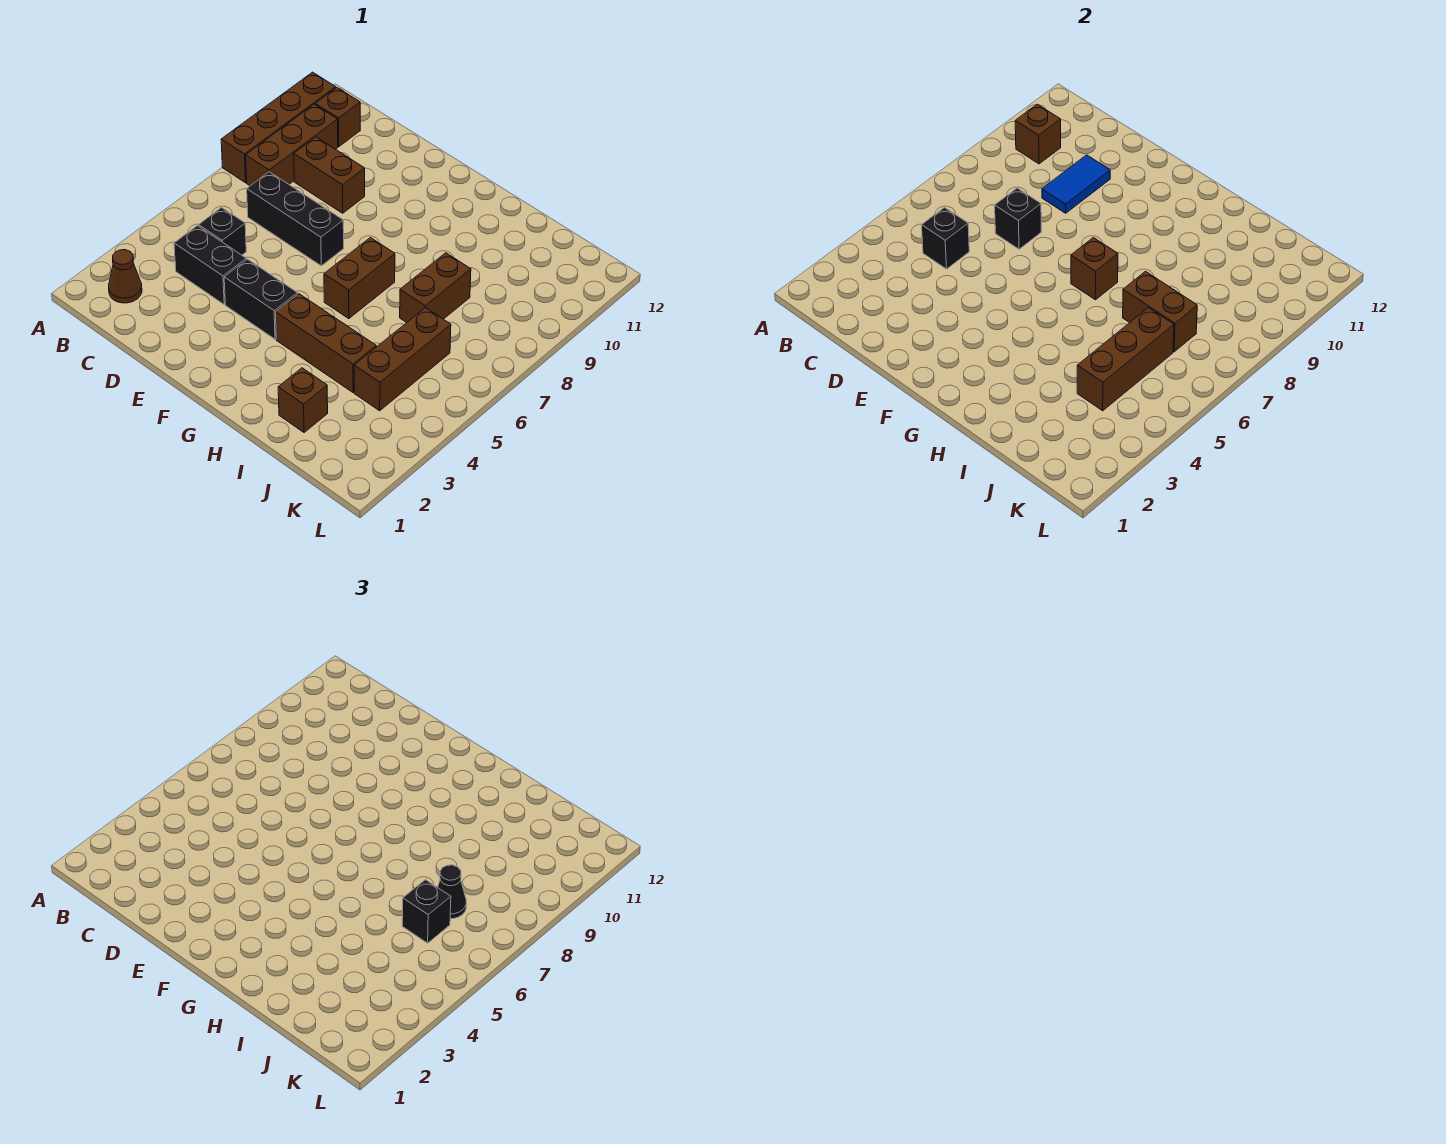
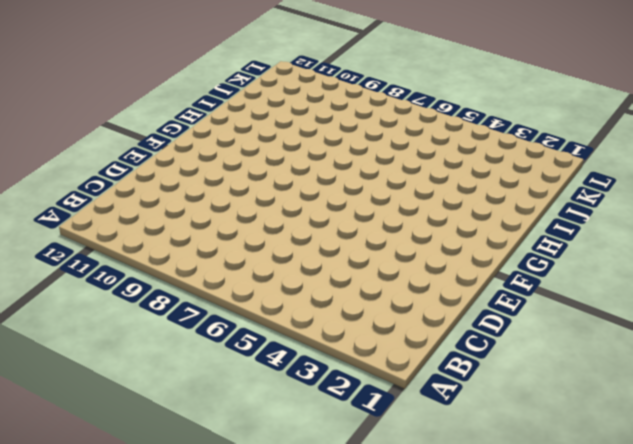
none -> brown 1x4 brick [221,72,336,183]
none -> brown 1x1 cone [109,250,142,303]
none -> brown 1x3 brick [246,104,338,186]

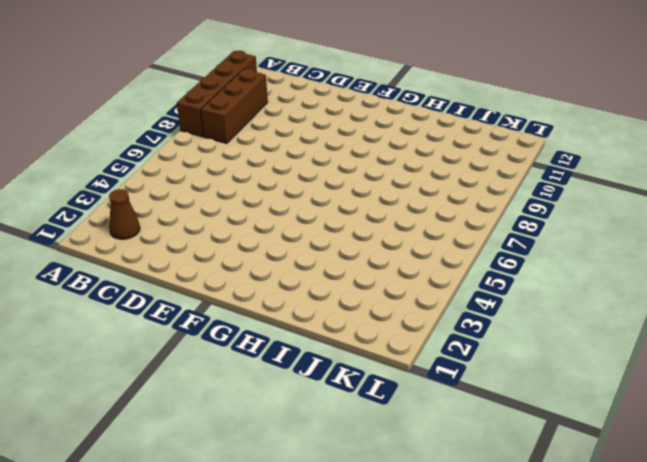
none -> brown 1x1 brick [315,88,360,147]
none -> black 1x2 brick [174,226,246,304]
none -> black 1x1 brick [199,208,246,255]

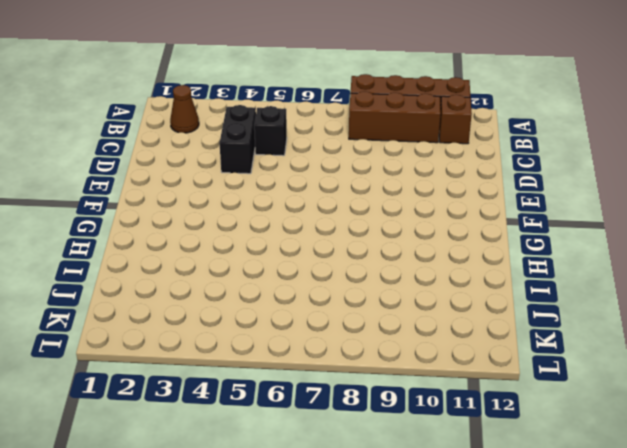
none -> black 1x3 brick [247,172,344,266]
none -> brown 1x2 brick [294,137,365,213]
none -> black 1x2 brick [224,259,298,339]

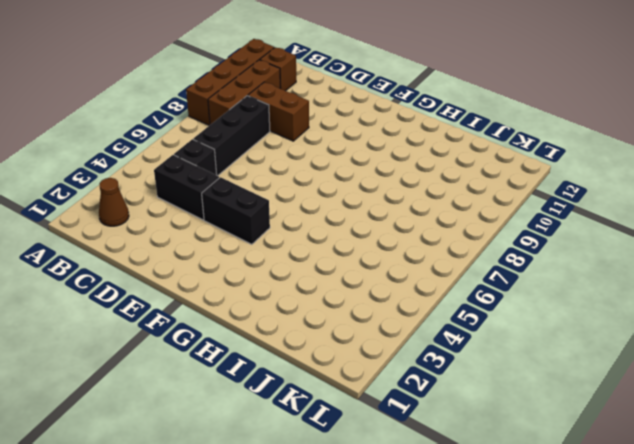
black 1x3 brick [193,96,270,176] -> black 1x3 brick turned to [247,172,344,266]
none -> brown 1x3 brick [276,294,376,392]
none -> brown 1x2 brick [324,238,395,319]
none -> brown 1x1 brick [278,368,328,433]

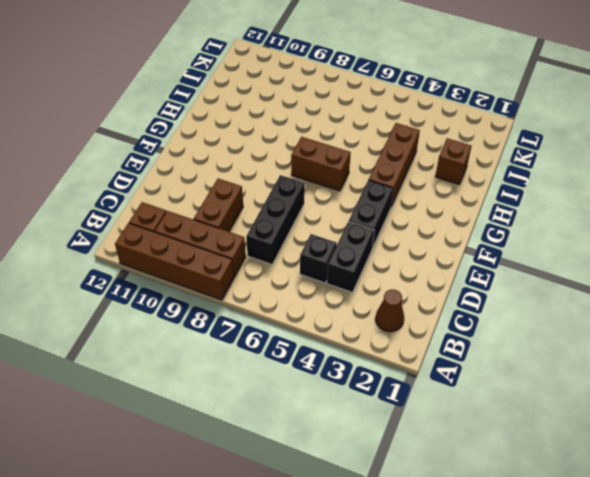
none -> brown 1x2 brick [400,253,471,323]
none -> brown 1x3 brick [354,308,451,411]
none -> brown 1x1 brick [1015,104,1061,164]

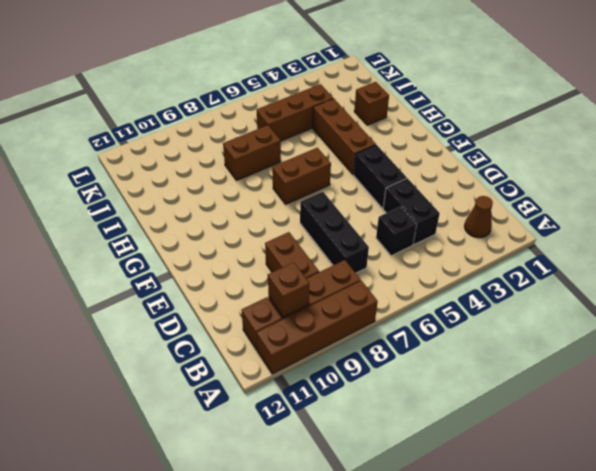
none -> black 1x1 brick [922,208,969,269]
none -> black 1x1 brick [995,188,1041,249]
none -> blue 1x2 tile [1042,155,1110,213]

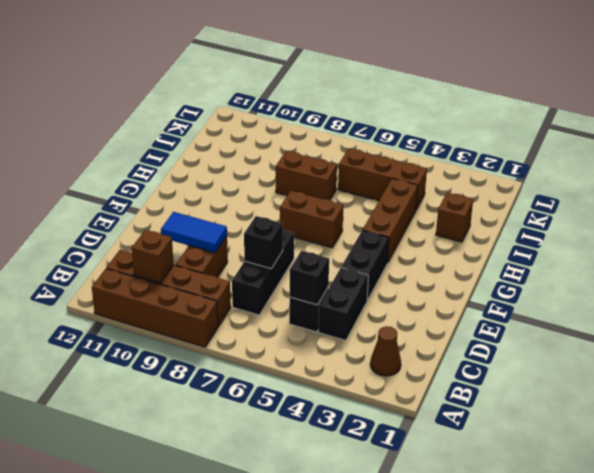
none -> brown 1x1 brick [1071,238,1118,300]
none -> brown 1x2 brick [1123,272,1197,352]
none -> brown 1x3 brick [1077,308,1174,411]

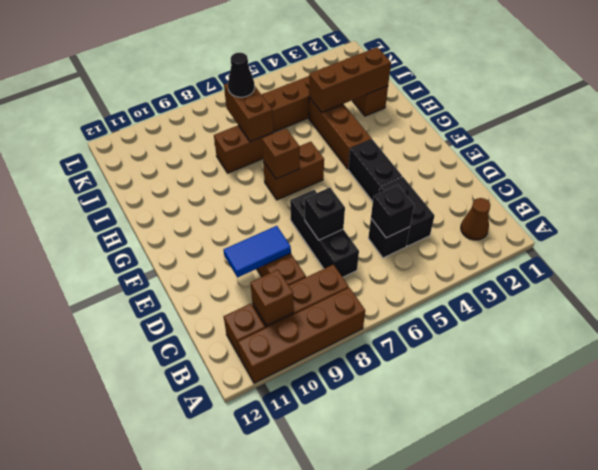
brown 1x3 brick [309,47,391,112] -> brown 1x3 brick moved to [1077,308,1174,411]
none -> black 1x1 brick [402,880,451,943]

